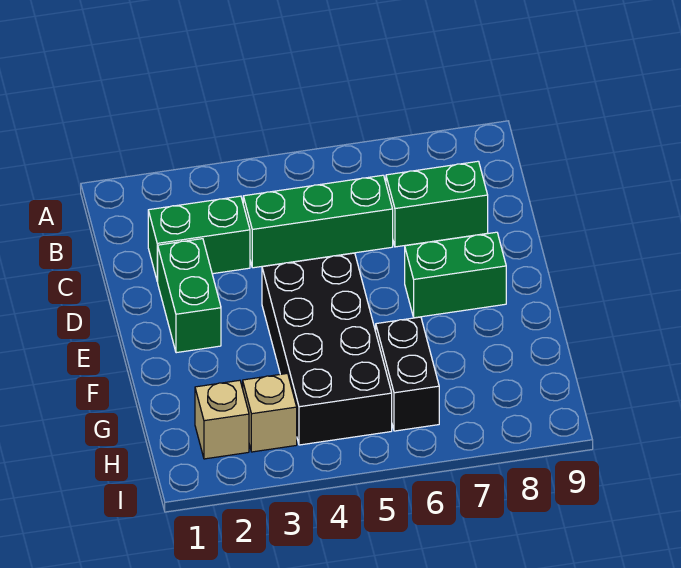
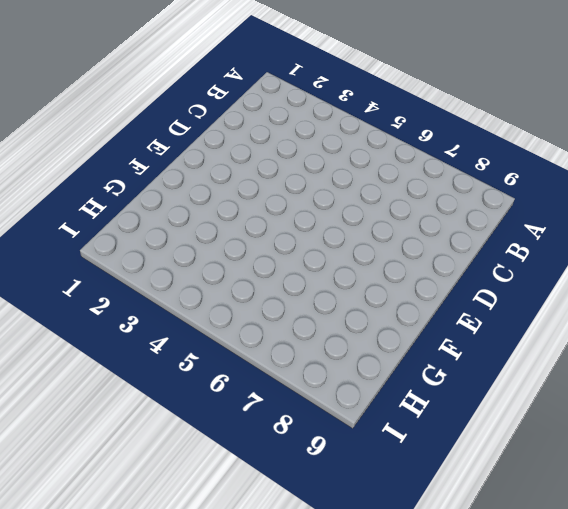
none -> green 1x2 brick [148,196,250,281]
none -> green 1x3 brick [243,175,393,268]

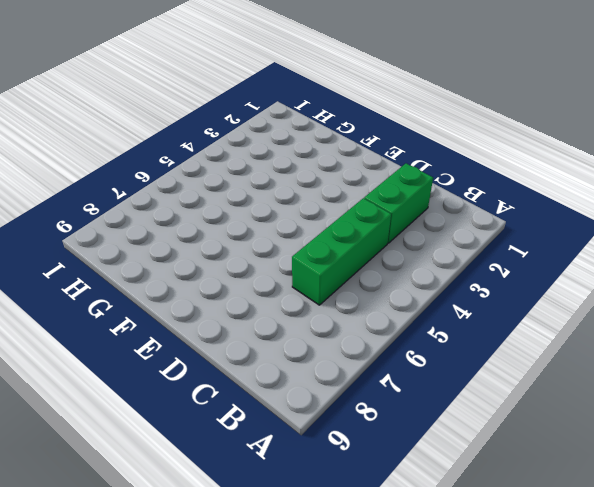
none -> green 1x2 brick [386,161,488,247]
none -> green 1x2 brick [157,239,221,353]

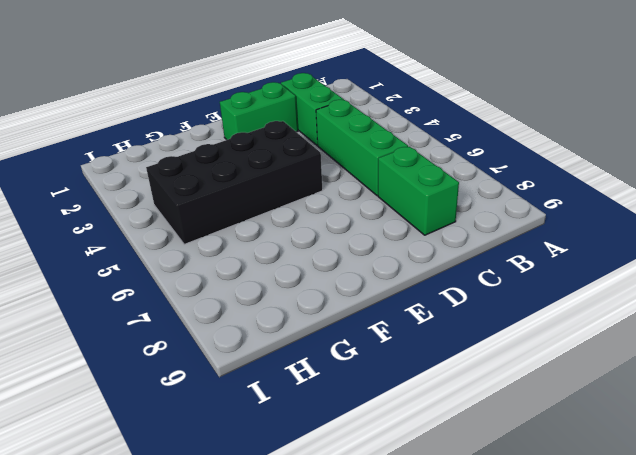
none -> green 1x2 brick [405,232,506,318]
none -> black 1x2 brick [376,317,439,431]

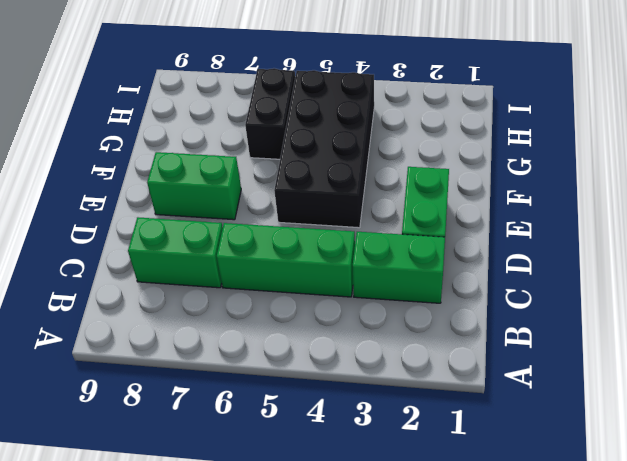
none -> tan 1x1 brick [195,380,249,459]
none -> tan 1x1 brick [243,373,297,452]

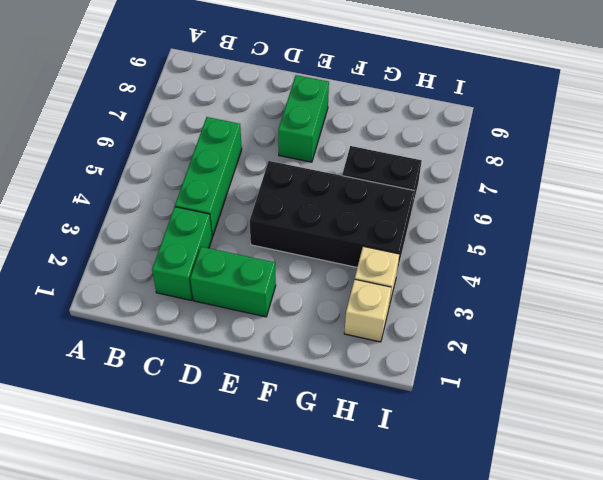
none -> green 1x2 brick [386,161,488,247]

